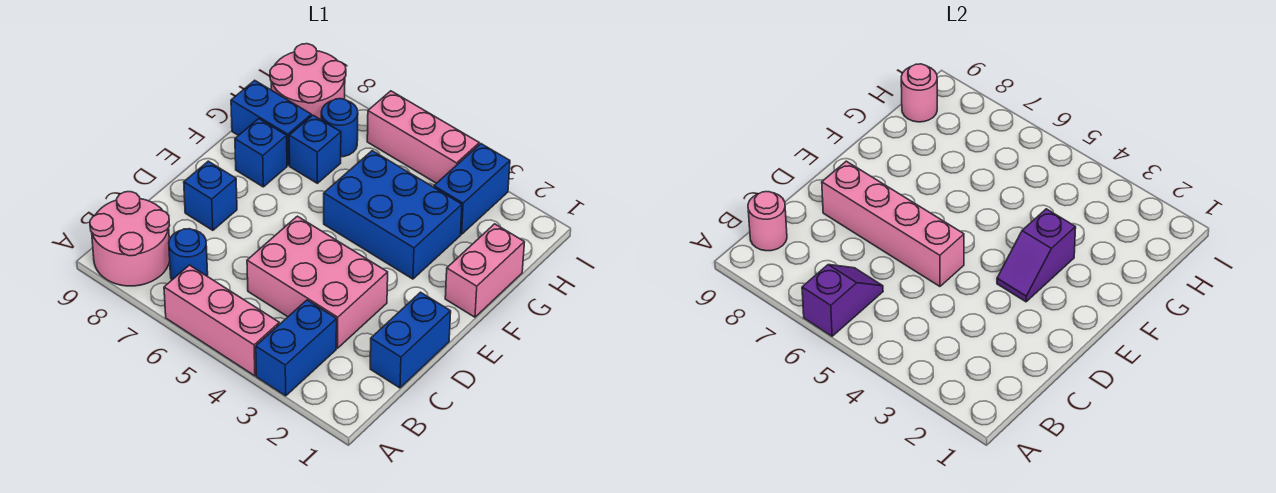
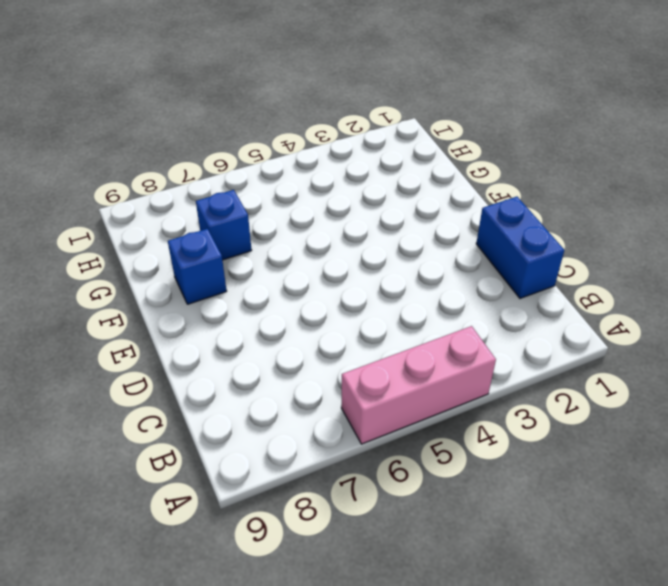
none -> blue 1x2 brick [256,300,337,396]
none -> pink 2x2 round brick [90,192,170,286]
none -> blue 1x1 round brick [169,229,208,280]

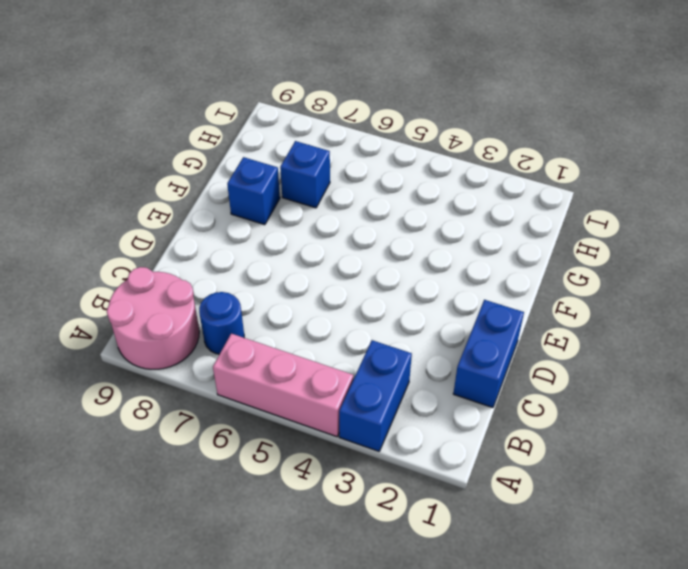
none -> pink 2x3 brick [247,216,388,348]
none -> blue 1x1 brick [184,161,237,230]
none -> pink 1x2 brick [445,224,524,317]

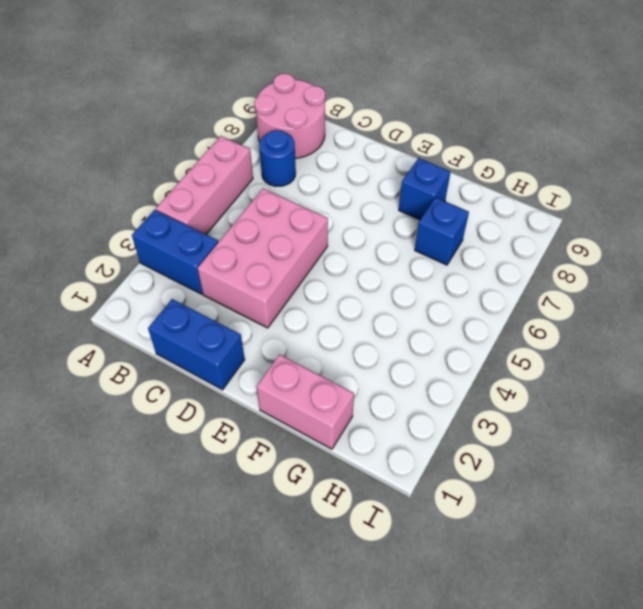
none -> blue 1x1 brick [184,161,237,230]
none -> blue 2x3 brick [324,151,462,279]
none -> blue 1x2 brick [231,80,311,165]

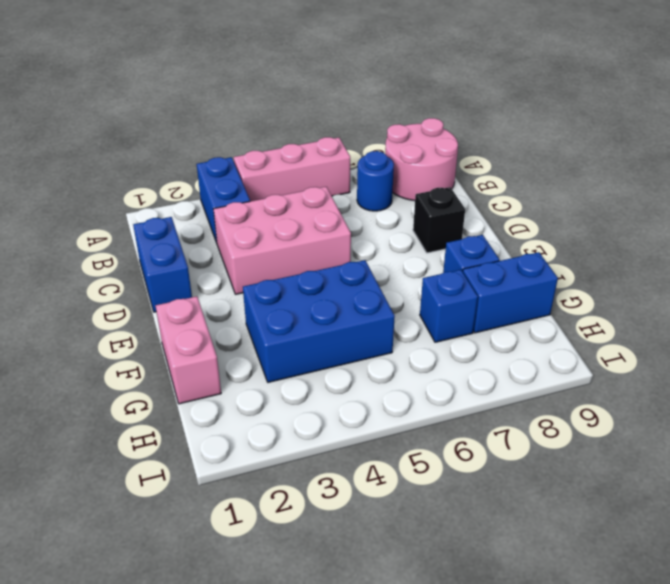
black 1x1 brick [413,187,465,253] -> blue 1x1 brick [184,161,237,230]
none -> blue 1x2 brick [434,144,510,234]
none -> blue 1x1 round brick [321,99,358,157]
none -> pink 2x2 round brick [270,44,346,120]

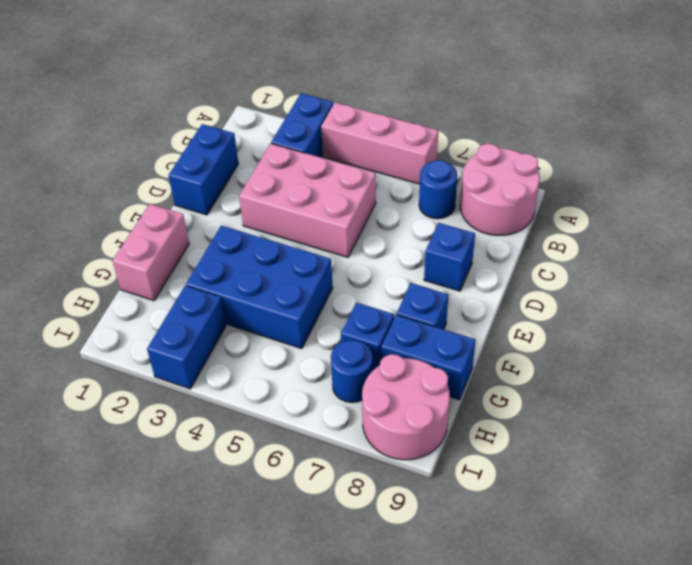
none -> pink 1x3 brick [367,91,479,183]
none -> purple 1x2 slope [802,265,883,336]
none -> pink 1x1 round brick [748,192,787,251]

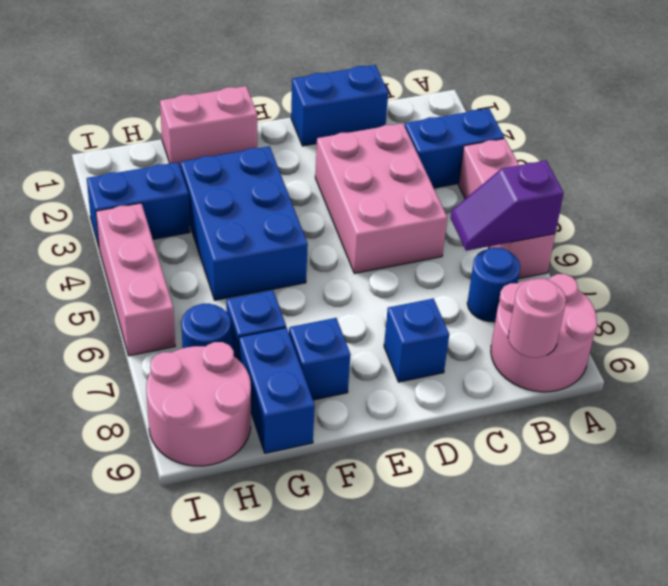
none -> pink 1x4 brick [822,161,964,286]
none -> purple 1x2 slope [997,209,1076,302]
none -> pink 1x1 round brick [901,64,937,122]

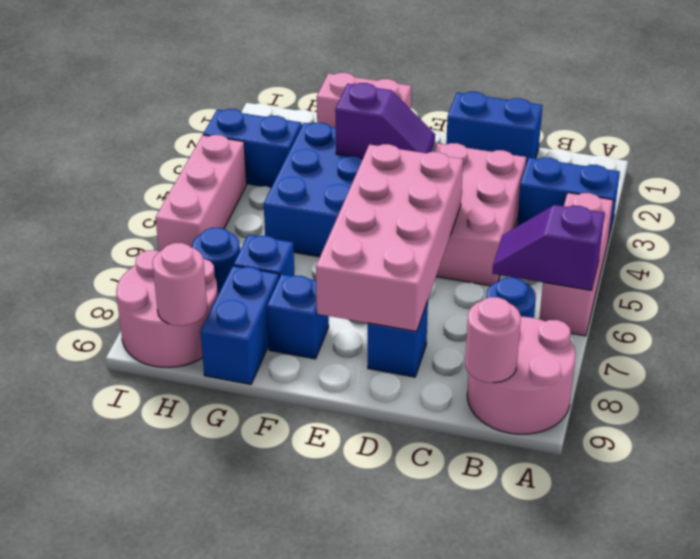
pink 2x4 brick [316,144,463,332] -> pink 1x4 brick [822,161,964,286]

